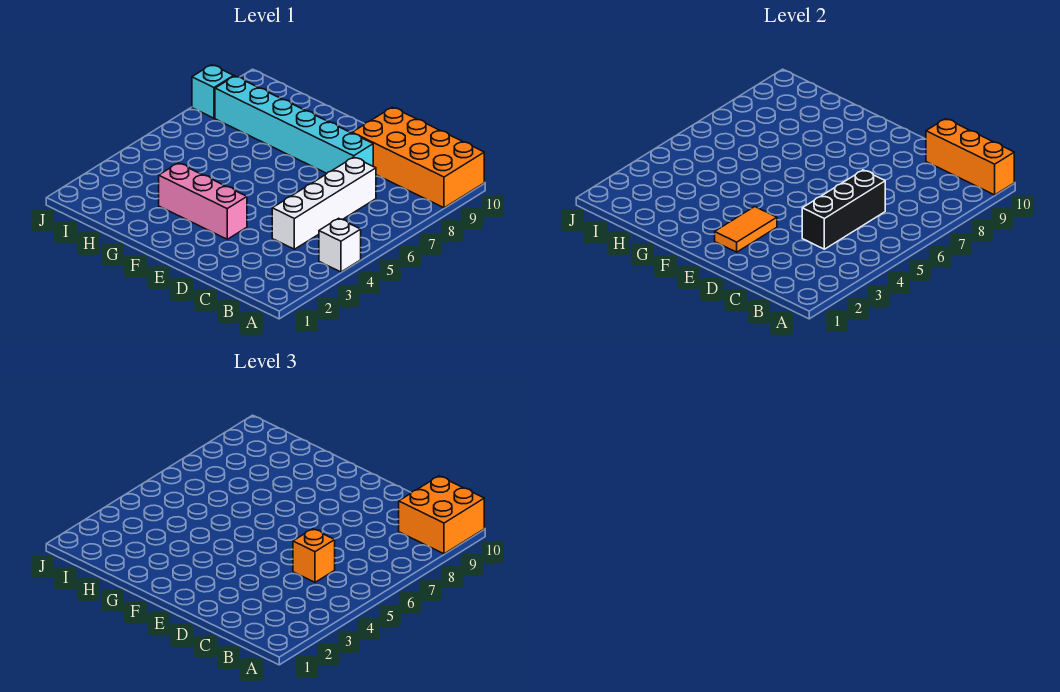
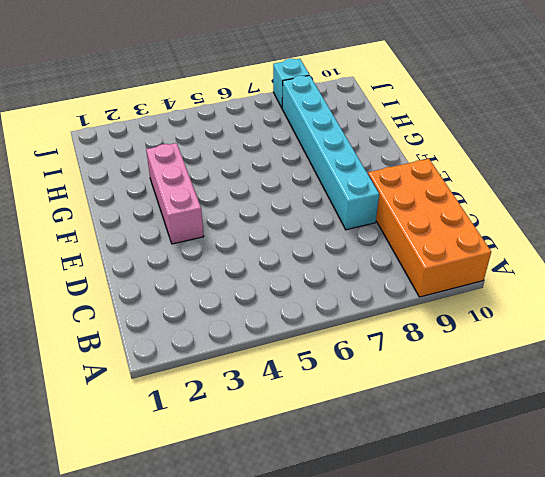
none -> white 1x1 brick [319,218,361,272]
none -> white 1x4 brick [272,157,376,249]

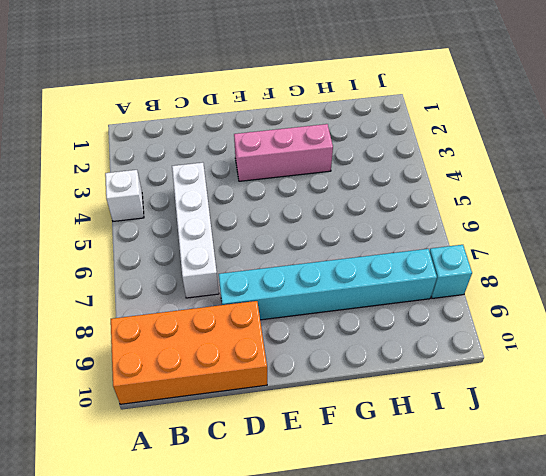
none -> orange 1x3 brick [926,119,1014,195]
none -> black 1x3 brick [802,170,885,249]

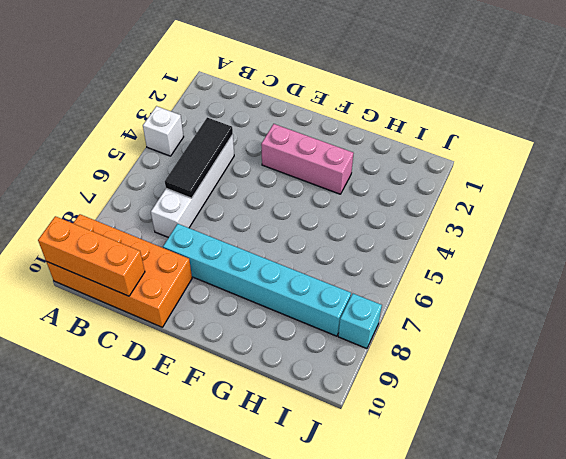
black 1x3 tile [165,117,233,198] -> black 1x3 brick [802,170,885,249]
none -> orange 1x2 tile [715,207,777,252]
none -> orange 2x2 brick [399,476,484,554]

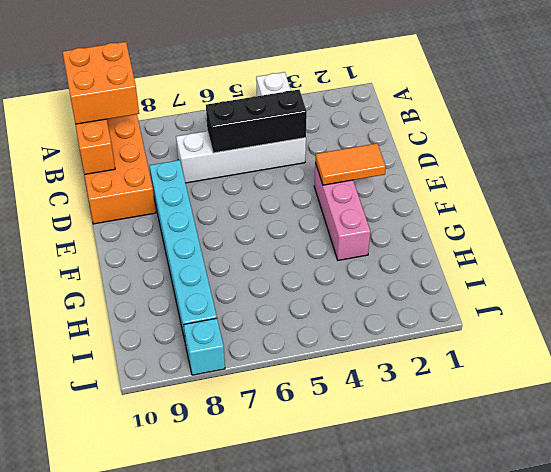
none -> orange 1x1 brick [293,529,335,582]

